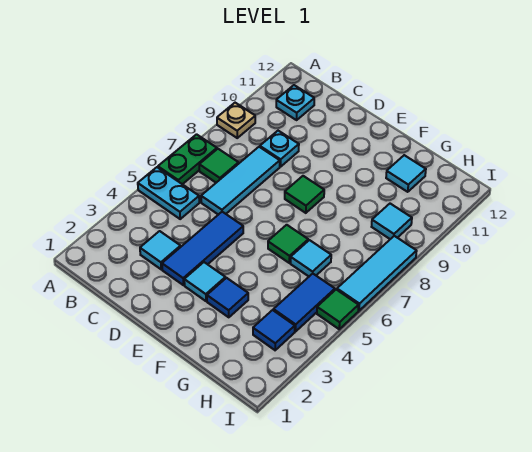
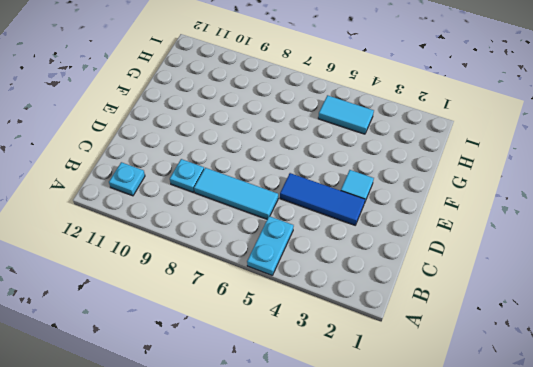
cyan 1x2 tile [318,95,374,134] -> blue 1x2 tile [273,274,335,331]
none -> green 1x2 plate [158,134,217,184]
none -> tan 1x1 plate [217,103,255,138]
none -> green 1x1 tile [199,149,239,183]

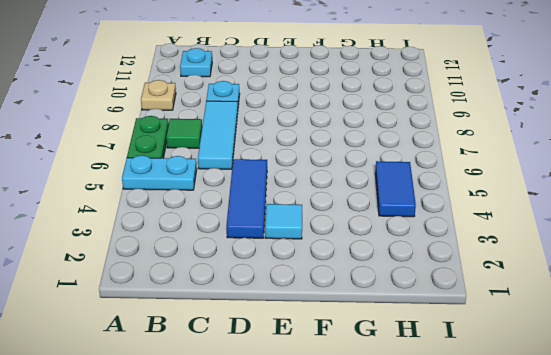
none -> cyan 1x1 tile [140,231,181,269]
none -> green 1x1 tile [285,176,324,213]
none -> blue 1x1 tile [207,278,248,317]

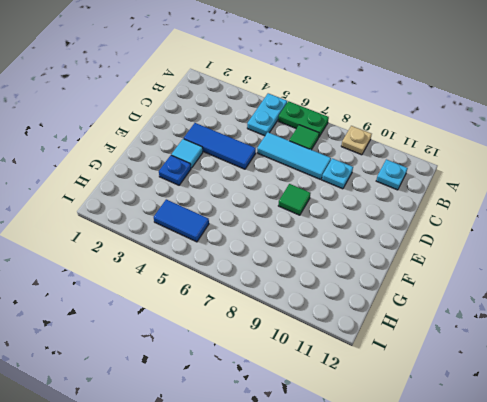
blue 1x1 plate [159,155,191,185] -> blue 1x1 tile [207,278,248,317]
none -> cyan 1x1 tile [140,231,181,269]
none -> green 1x1 tile [268,225,308,263]
none -> cyan 1x1 tile [291,240,331,276]

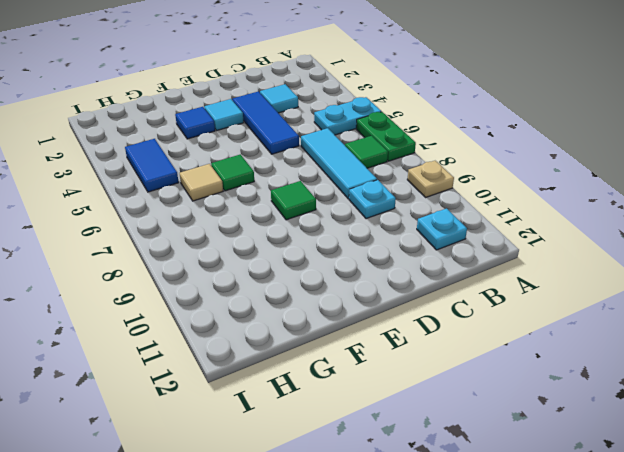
tan 1x1 tile [179,164,223,201] -> cyan 1x1 tile [291,240,331,276]
none -> cyan 1x1 tile [386,155,426,192]
none -> blue 1x1 tile [253,310,295,350]
none -> cyan 1x1 tile [372,204,412,239]

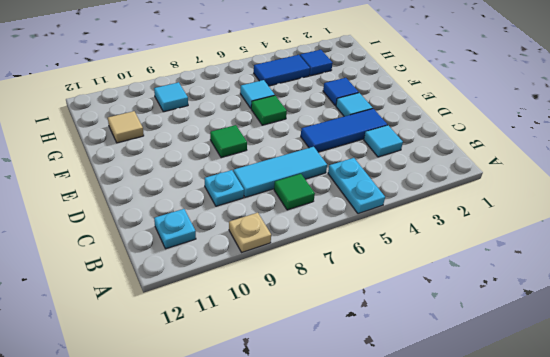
tan 1x1 tile [108,111,144,143] -> cyan 1x1 tile [386,155,426,192]
none -> green 1x2 plate [158,134,217,184]
none -> green 1x1 tile [317,290,359,329]
none -> cyan 1x3 tile [337,236,417,311]

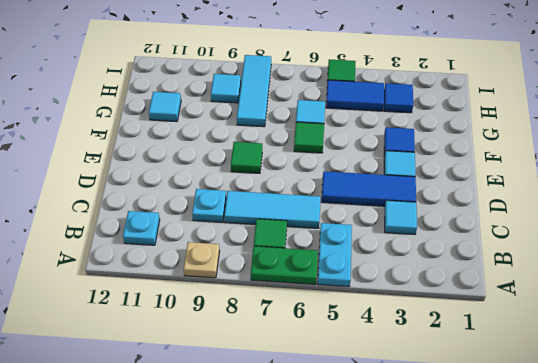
cyan 1x3 tile [237,55,271,127] -> cyan 1x3 tile turned to [337,236,417,311]

